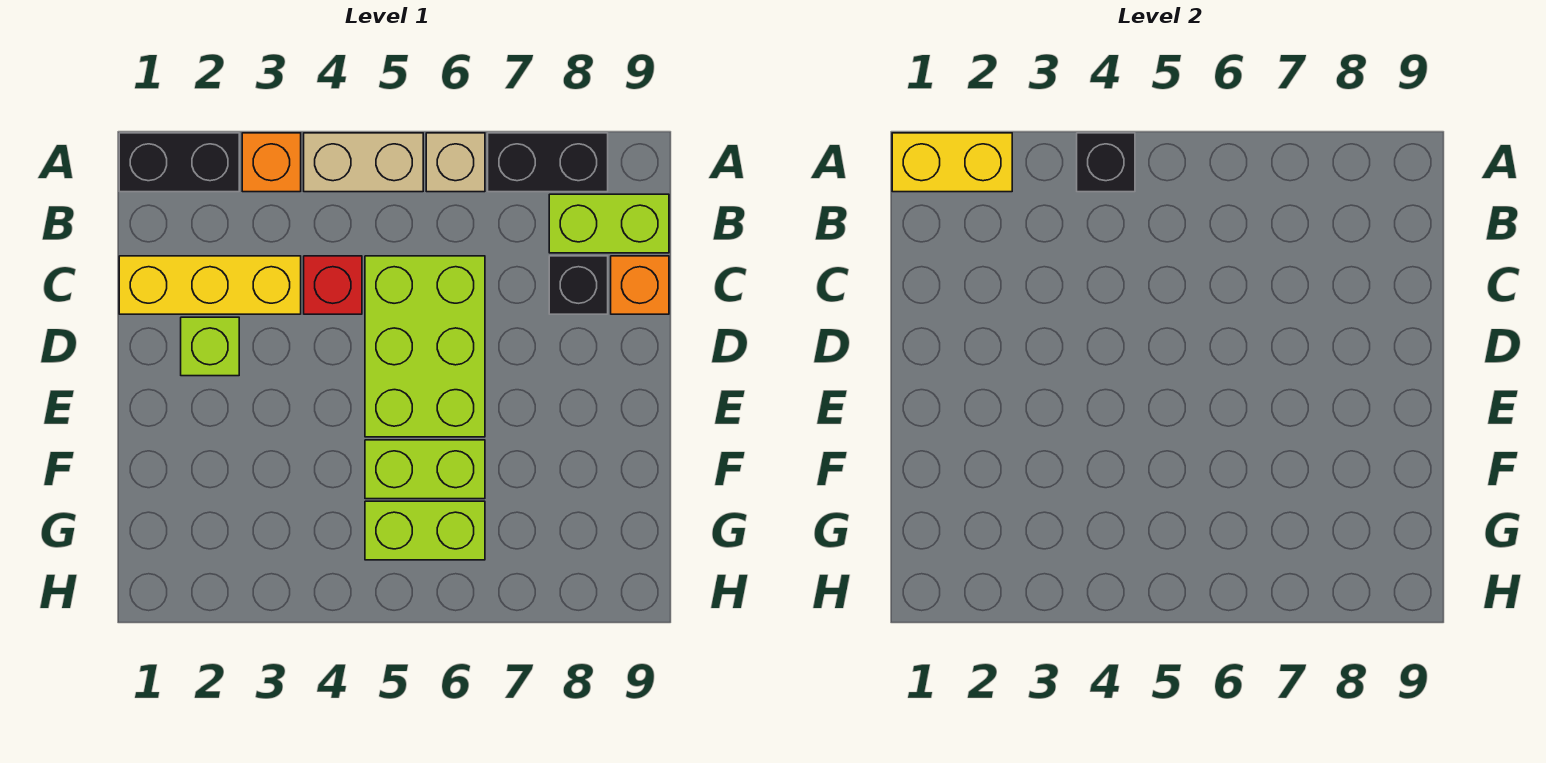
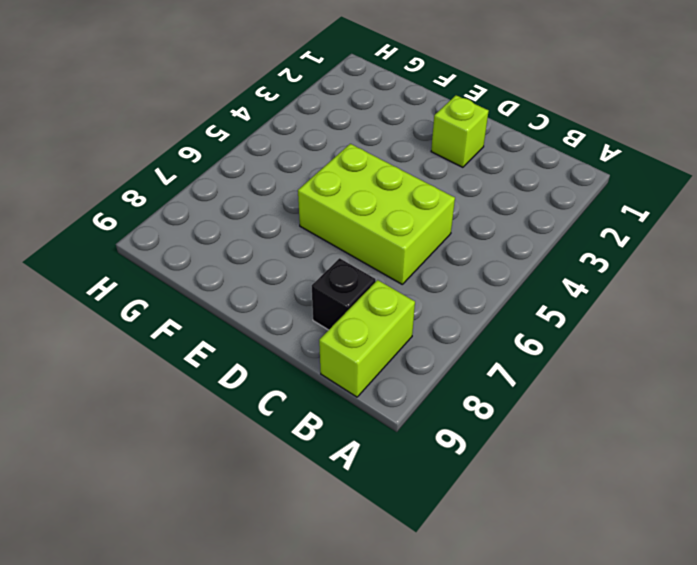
none -> black 1x2 brick [119,133,239,192]
none -> orange 1x1 brick [242,133,301,192]
none -> tan 1x2 brick [304,133,423,192]

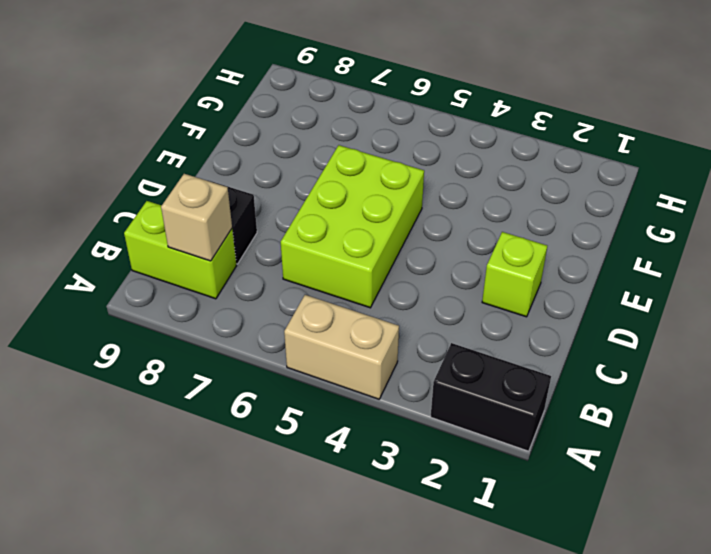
tan 1x1 brick [161,174,232,261] -> tan 1x1 brick moved to [426,133,485,192]
none -> orange 1x1 brick [242,133,301,192]
none -> black 1x2 brick [488,133,608,192]
none -> yellow 1x3 brick [119,256,301,314]

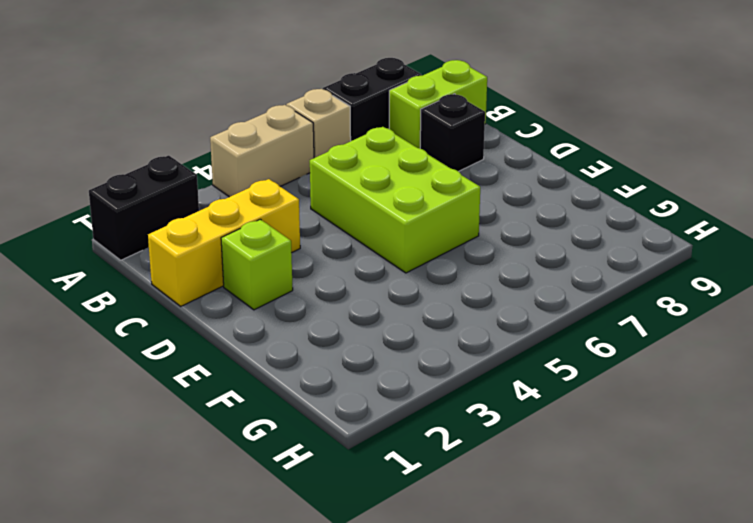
none -> orange 1x1 brick [242,133,301,192]
none -> red 1x1 brick [304,256,362,314]
none -> orange 1x1 brick [611,256,669,314]

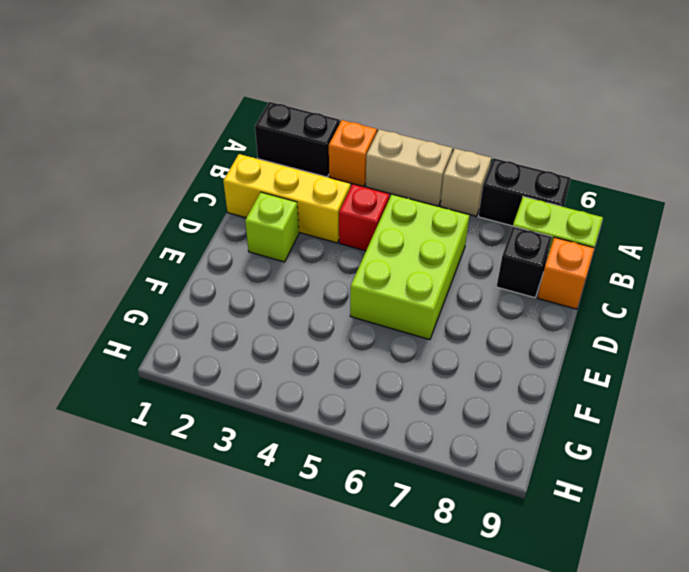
none -> lime 1x2 brick [365,440,485,499]
none -> lime 1x2 brick [365,501,485,560]
none -> yellow 1x2 brick [892,133,1012,192]

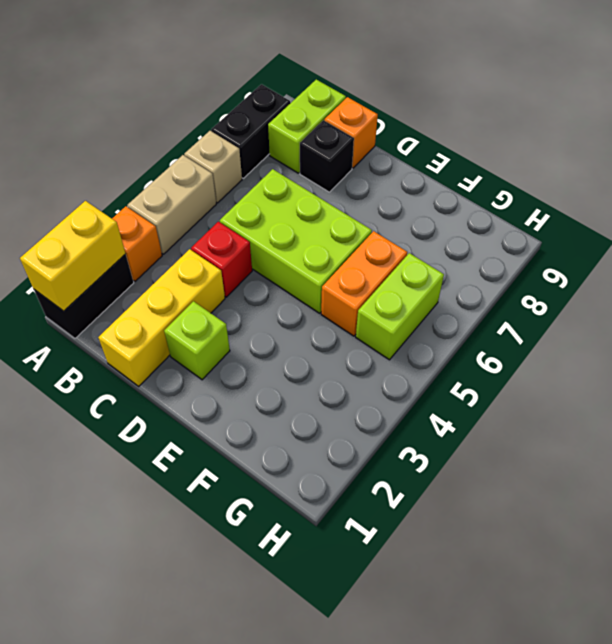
orange 1x2 brick [321,231,407,336] -> lime 1x2 brick [365,440,485,499]
none -> black 1x1 brick [1077,133,1135,192]

